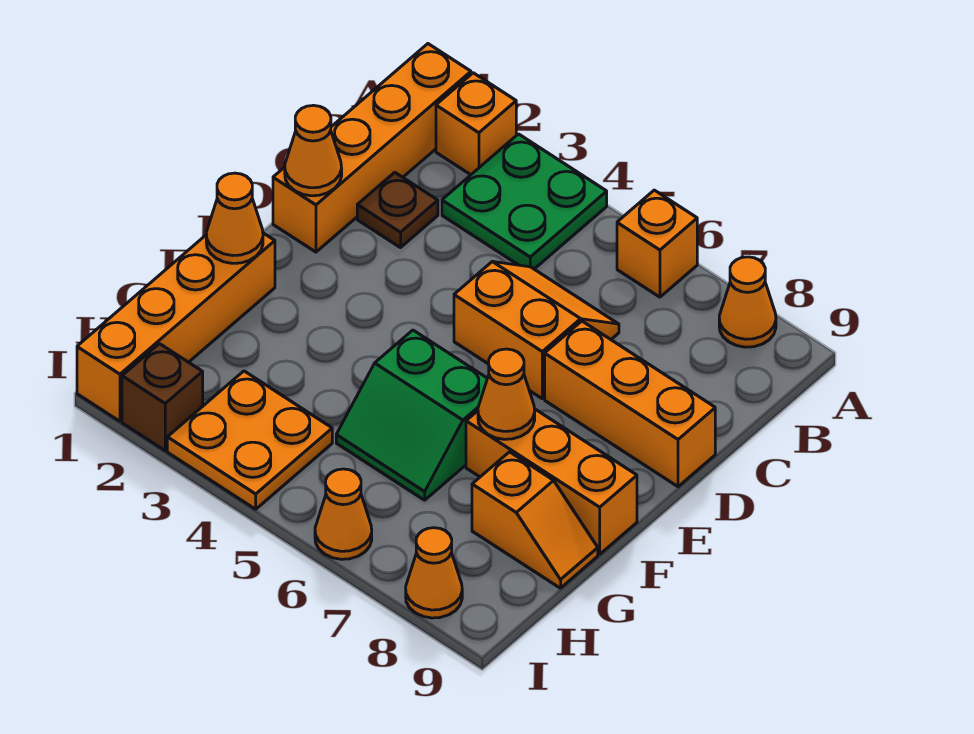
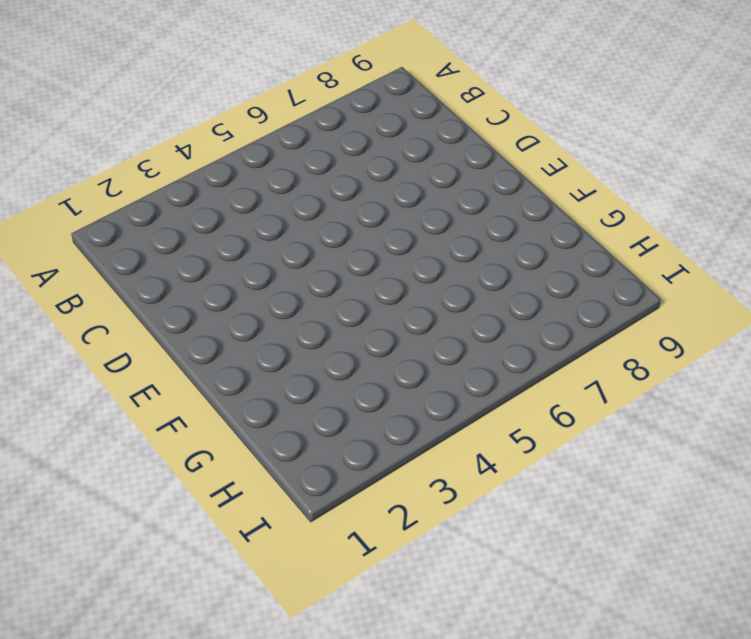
none -> orange 1x4 brick [273,44,471,252]
none -> orange 1x1 brick [436,73,516,175]
none -> green 2x2 plate [442,134,607,269]

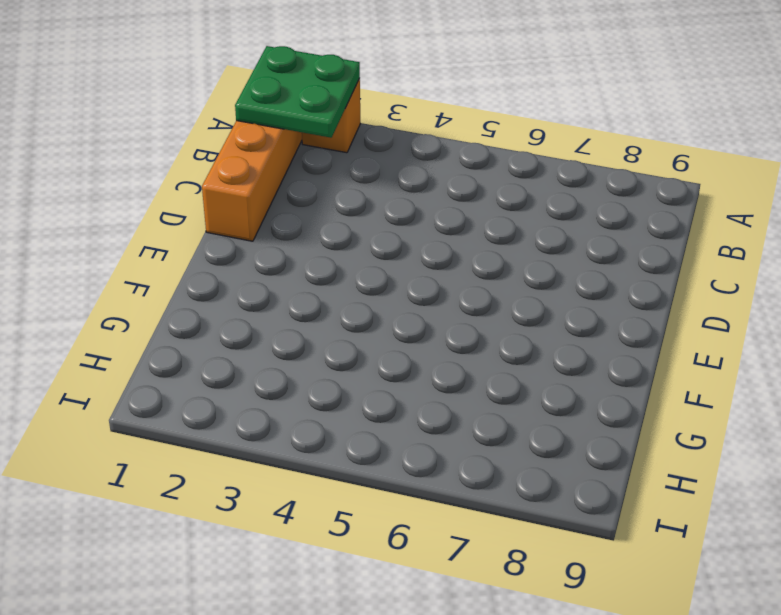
green 2x2 plate [235,46,360,138] -> green 2x2 plate moved to [442,134,607,269]
none -> orange 1x1 brick [617,190,697,297]
none -> orange 1x1 cone [719,257,776,347]
none -> brown 1x1 plate [357,172,438,248]

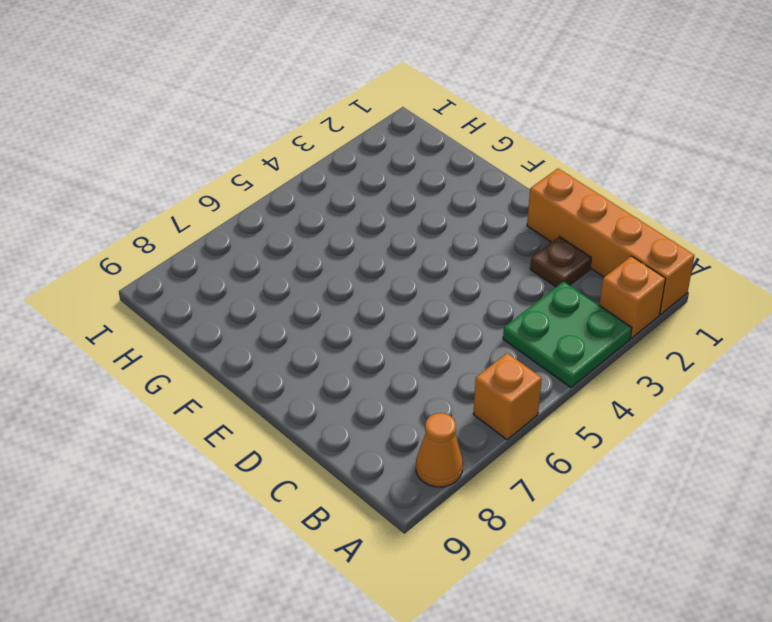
none -> orange 2x2 slope [454,262,619,399]
none -> orange 1x3 brick [545,321,715,487]
none -> orange 1x4 brick [77,233,275,421]

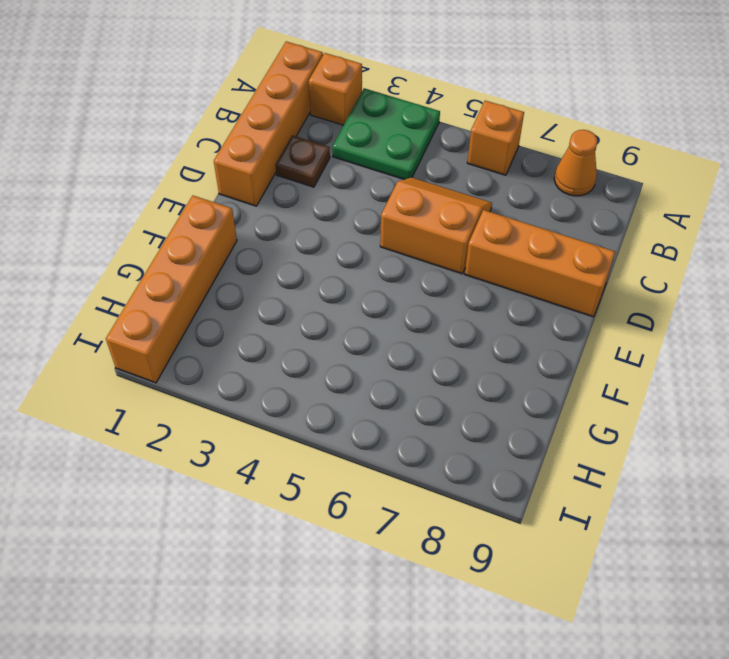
none -> green 2x2 slope [336,330,487,500]
none -> orange 1x3 brick [466,409,637,554]
none -> orange 1x2 slope [472,452,598,588]

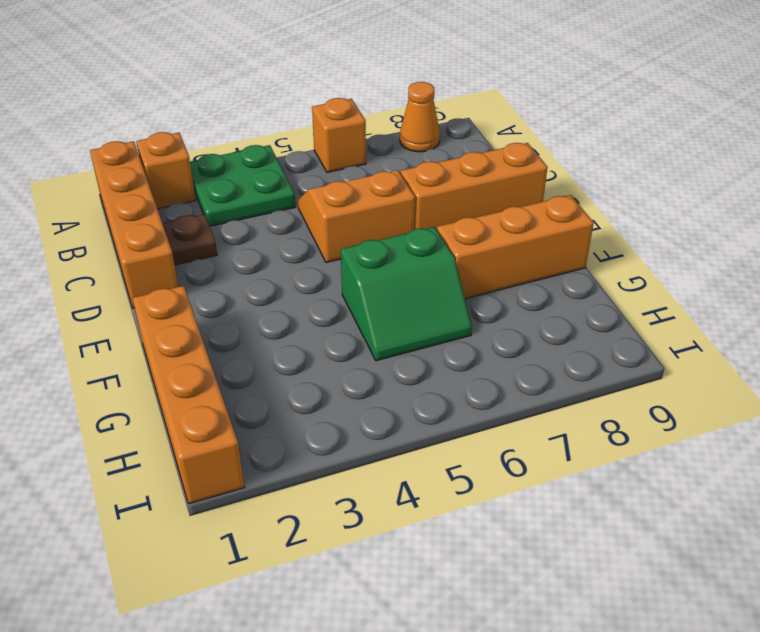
none -> orange 1x2 slope [472,452,598,588]
none -> orange 2x2 plate [167,371,332,509]
none -> brown 1x1 brick [122,344,203,451]

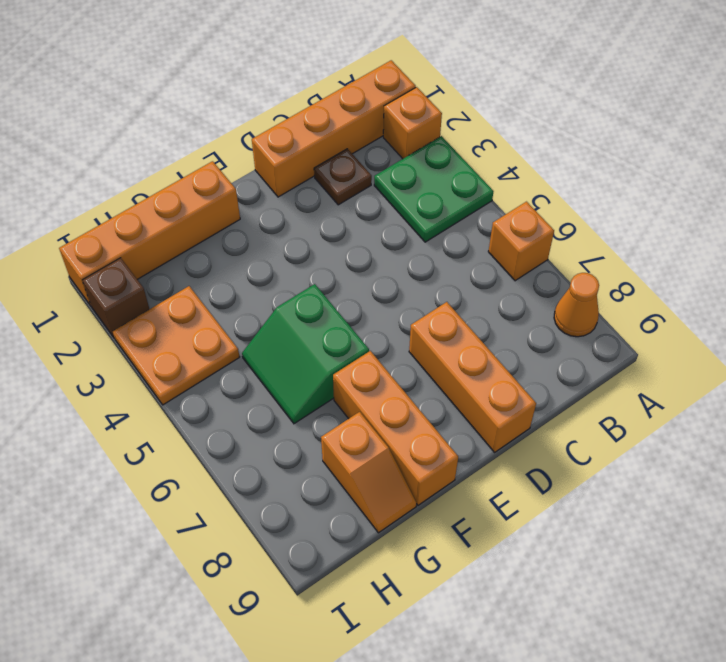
none -> orange 2x2 slope [454,262,619,399]
none -> orange 1x1 cone [315,469,372,559]
none -> orange 1x1 cone [406,528,462,618]

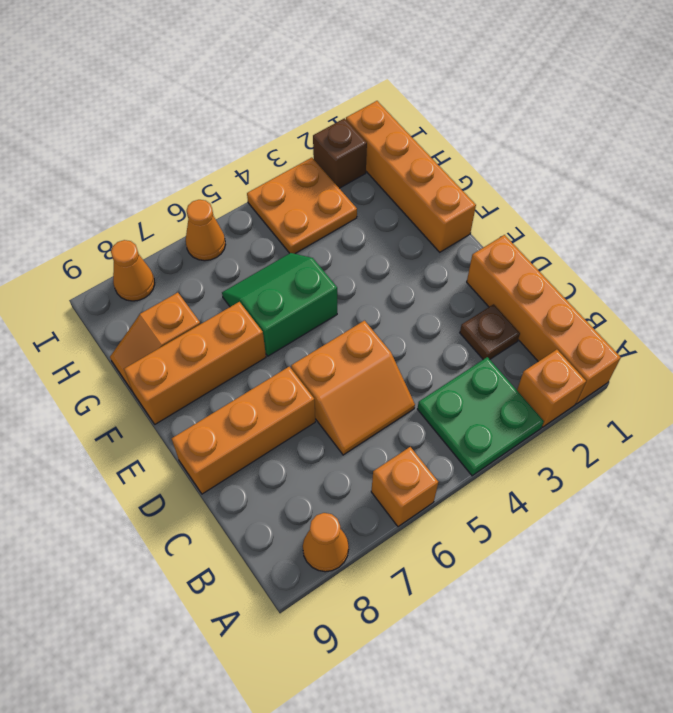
none -> orange 1x1 cone [285,105,342,196]
none -> orange 1x1 cone [206,173,263,263]
none -> orange 1x1 cone [478,349,535,439]

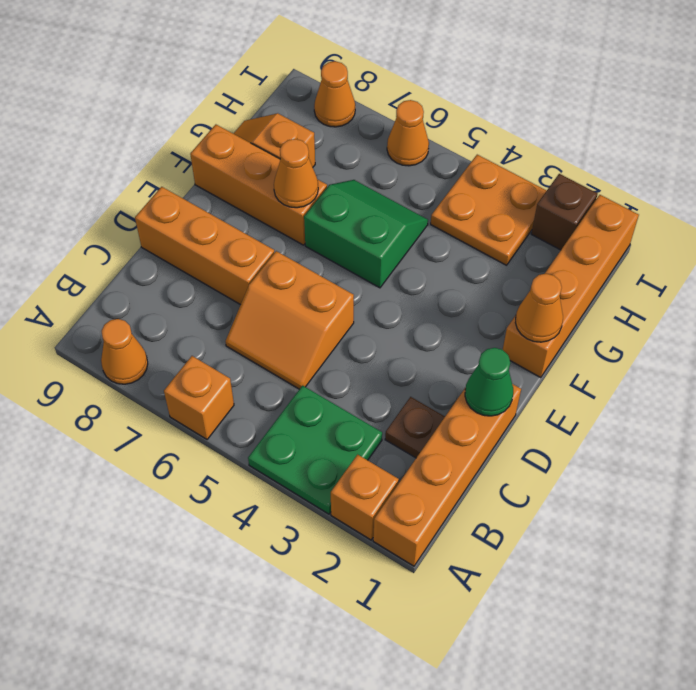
green 1x1 cone [465,348,513,416] -> orange 1x1 cone [285,105,342,196]

